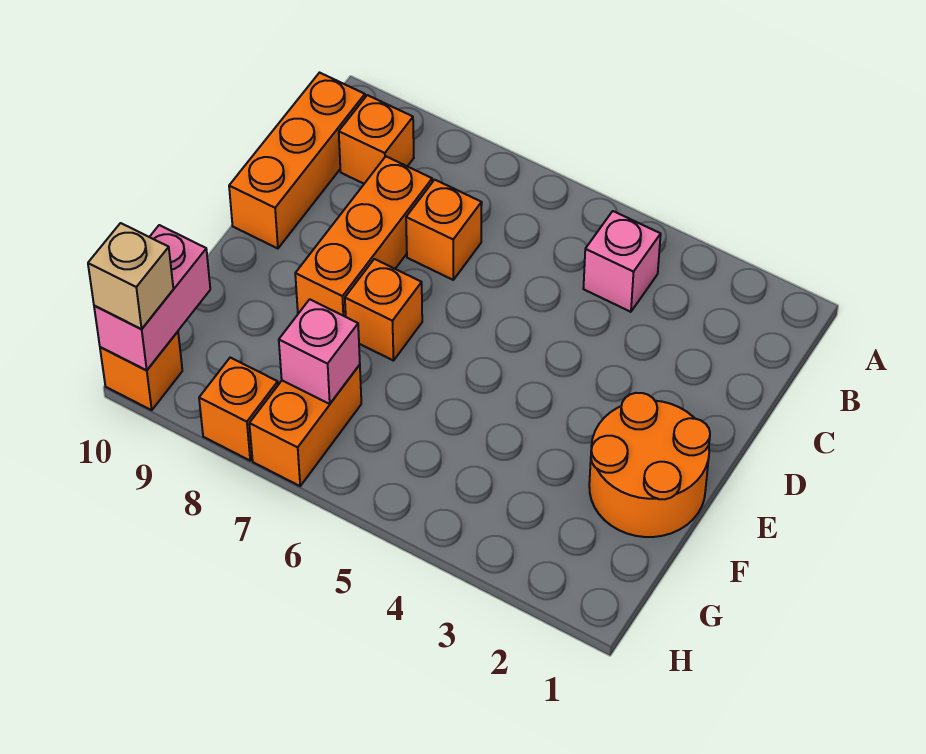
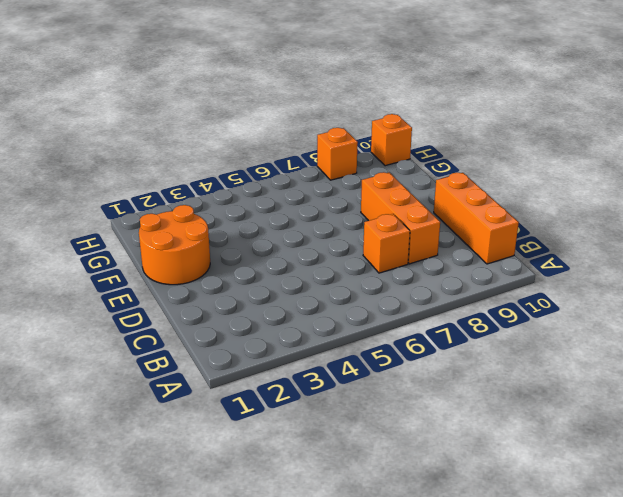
none -> pink 1x1 brick [583,211,661,312]
none -> orange 1x1 brick [339,95,414,184]
none -> orange 1x1 brick [345,259,422,361]

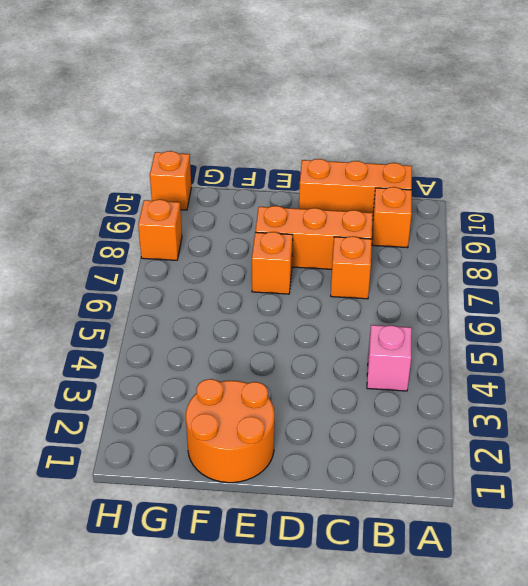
none -> orange 1x2 brick [249,365,361,486]
none -> pink 1x1 brick [279,299,360,404]
none -> pink 1x2 brick [94,225,210,370]

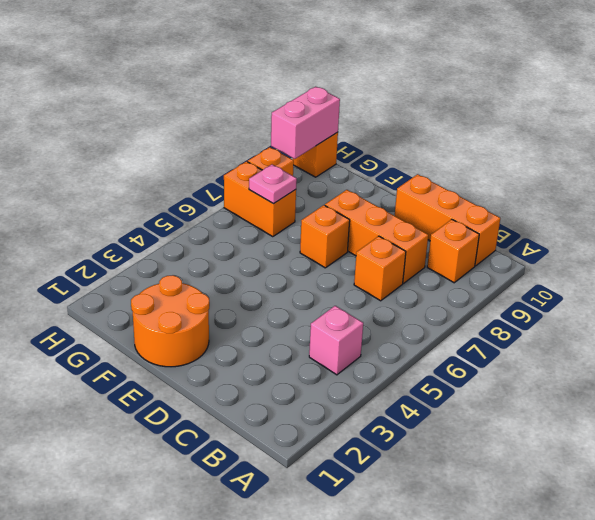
pink 1x1 plate [249,165,297,204] -> pink 1x1 brick [279,299,360,404]
pink 1x2 brick [271,87,340,159] -> pink 1x2 brick turned to [94,225,210,370]
none -> tan 1x1 brick [88,223,173,329]

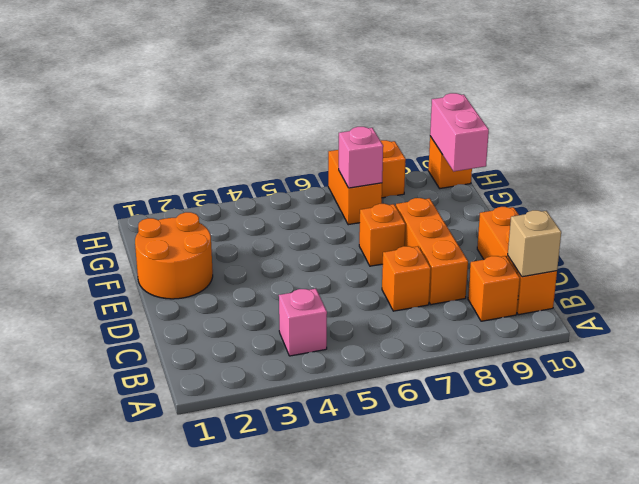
tan 1x1 brick [508,210,561,277] -> tan 1x1 brick moved to [88,223,173,329]

